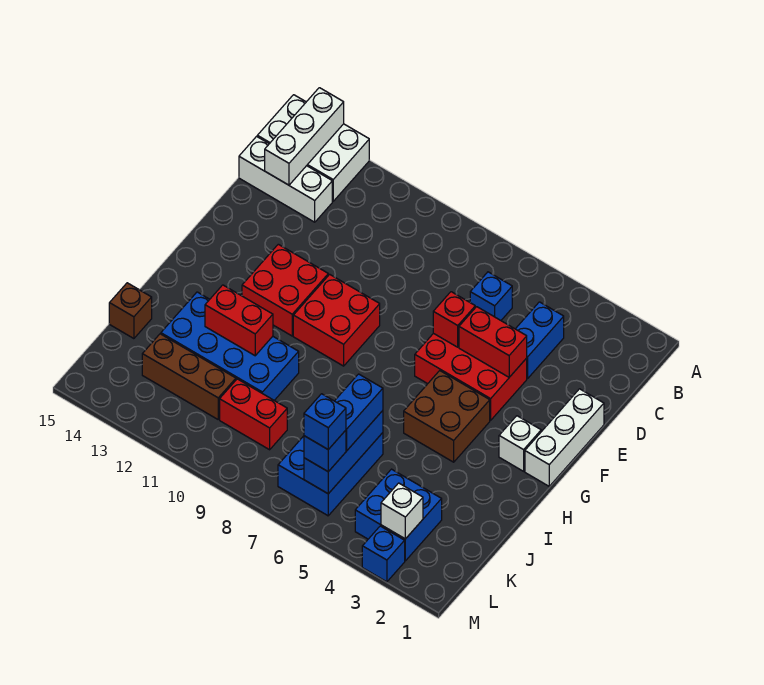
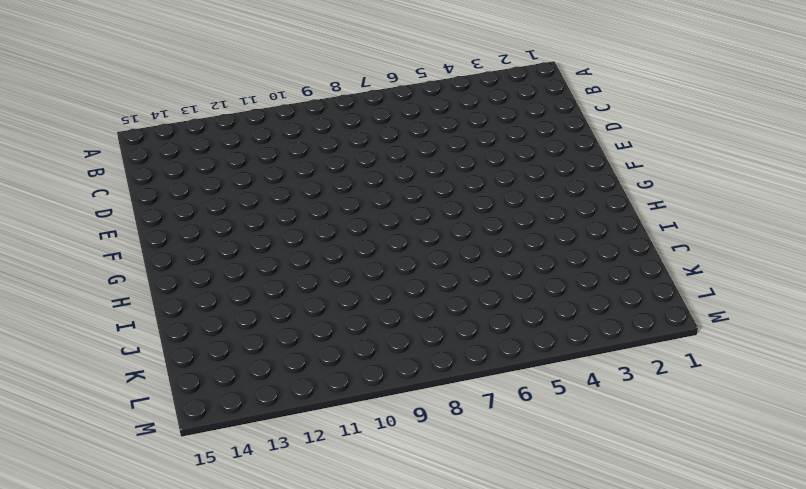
none -> white 2x3 brick [257,95,369,201]
none -> blue 1x2 brick [516,302,564,378]
none -> blue 1x1 brick [470,272,512,320]

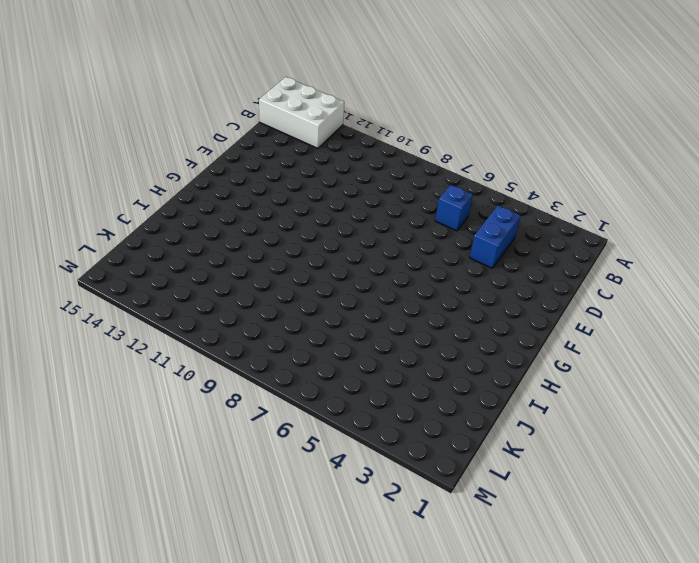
none -> white 1x3 brick [239,136,332,222]
none -> white 1x3 brick [525,389,604,486]
none -> red 2x3 brick [415,333,527,420]

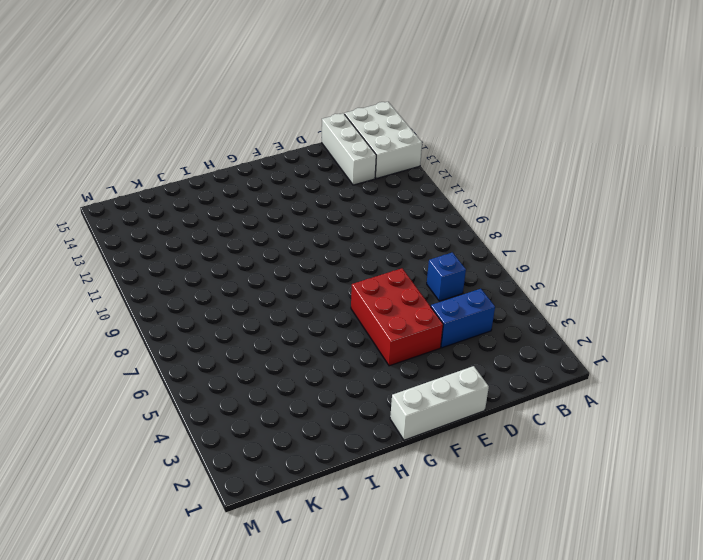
none -> red 2x2 brick [293,274,380,366]
none -> red 2x2 brick [242,244,328,336]
none -> white 1x1 brick [499,416,541,471]

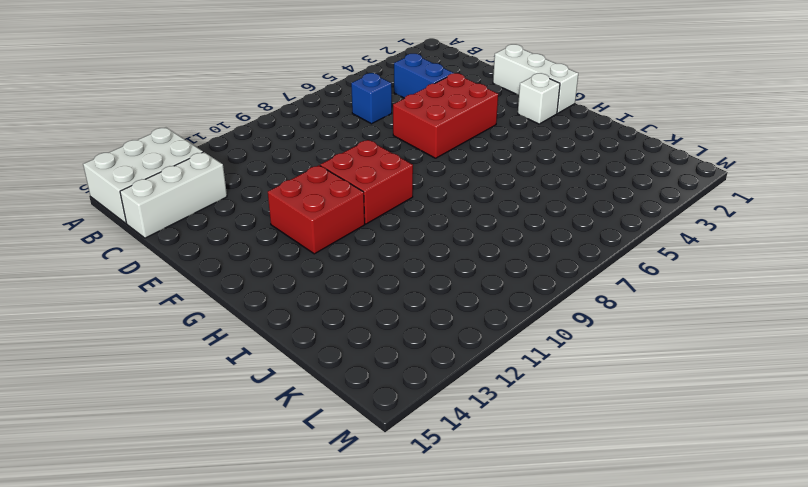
none -> brown 2x2 brick [404,371,490,462]
none -> blue 2x4 brick [161,292,299,400]
none -> blue 2x3 brick [278,433,383,516]

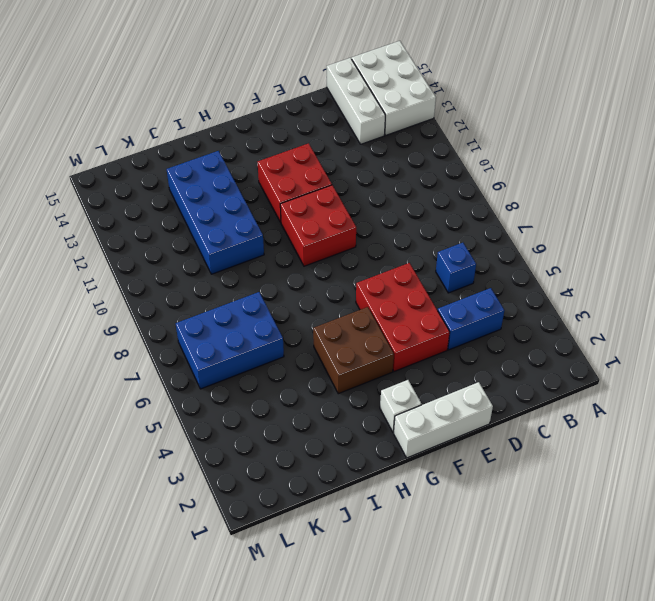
none -> brown 1x1 brick [109,283,152,339]
none -> blue 2x2 brick [355,469,442,561]
none -> red 1x2 brick [220,379,287,450]

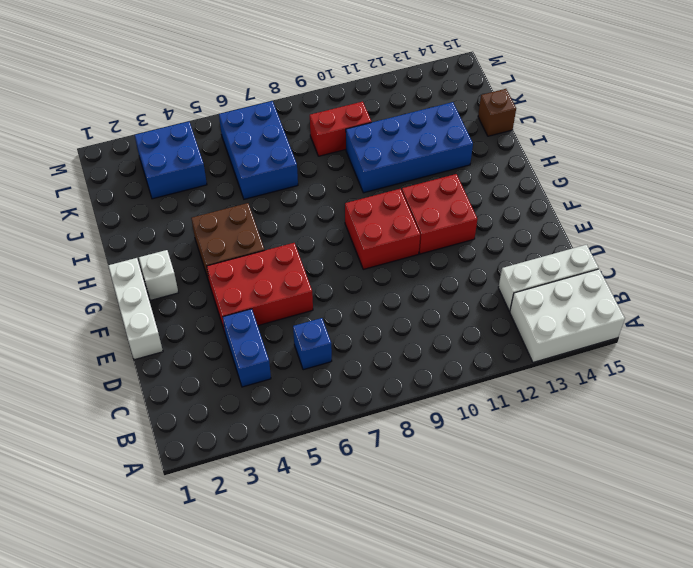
none -> brown 1x3 brick [142,334,236,419]
none -> blue 1x1 brick [362,526,405,582]
none -> white 1x3 brick [265,88,344,185]

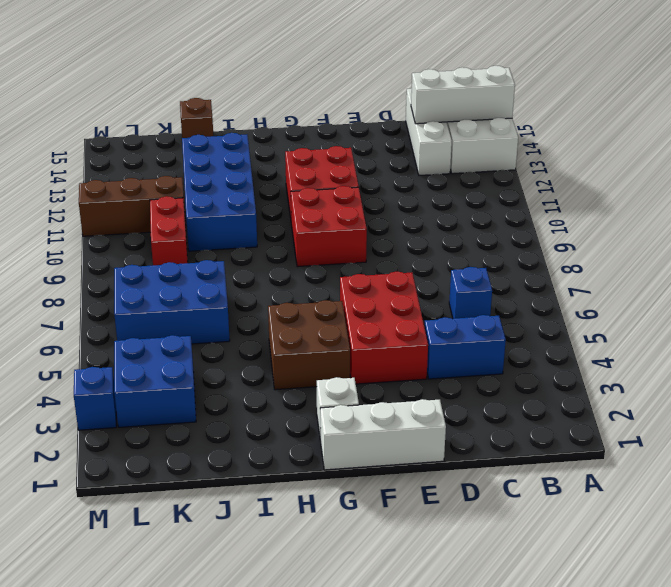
brown 1x3 brick [79,176,185,236] -> brown 1x3 brick turned to [142,334,236,419]
none -> red 1x2 brick [459,307,527,377]
none -> red 1x1 brick [433,292,475,347]
none -> red 1x2 brick [205,285,273,356]

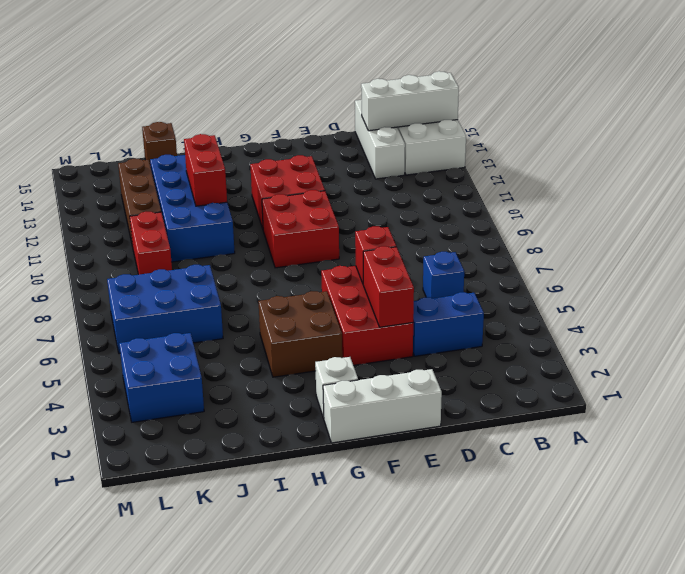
none -> blue 1x1 brick [362,526,405,582]
none -> blue 1x3 brick [304,411,383,494]
none -> white 1x1 brick [381,483,423,539]

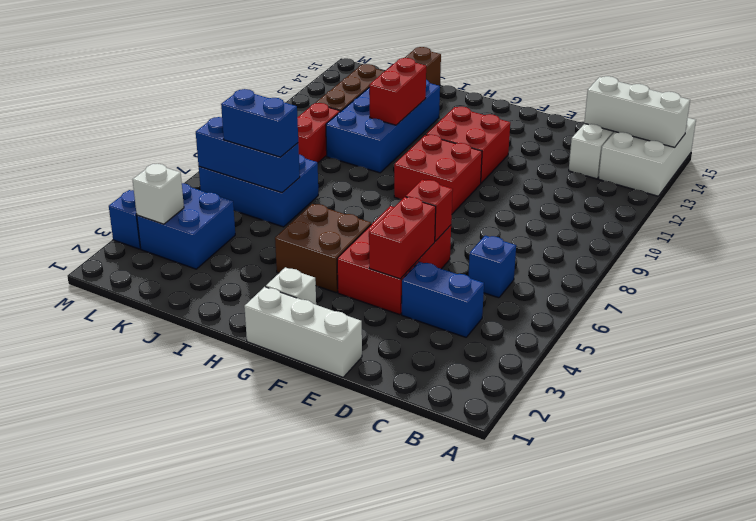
none -> blue 1x1 brick [304,430,346,472]
none -> blue 1x1 brick [304,394,346,449]

